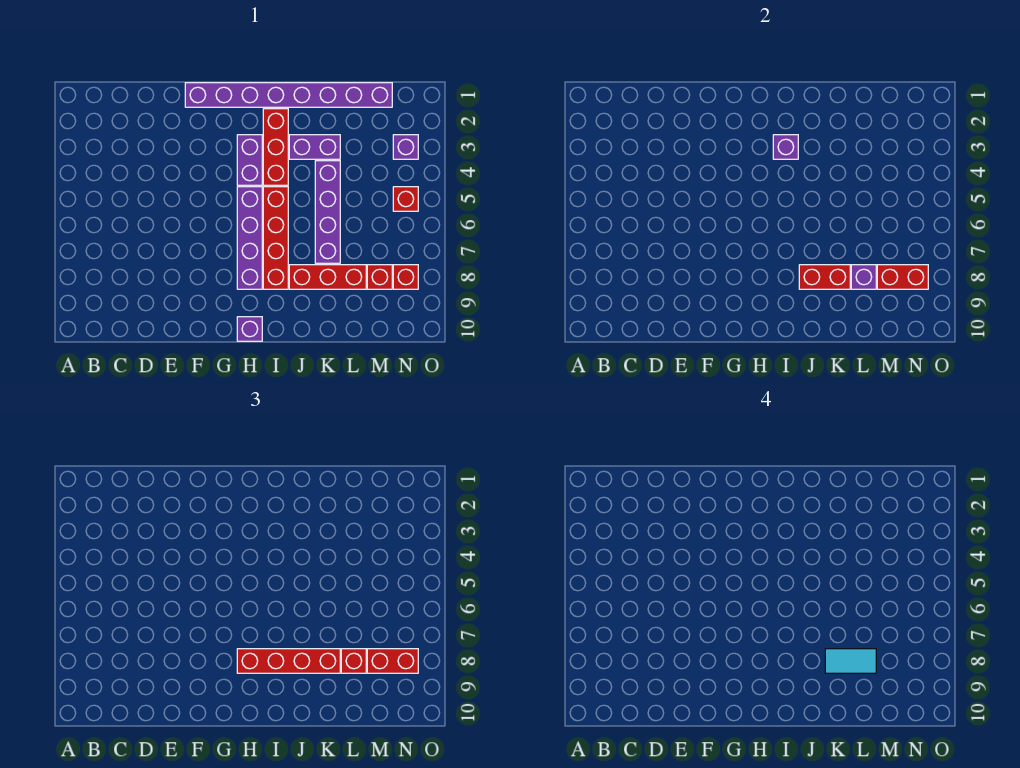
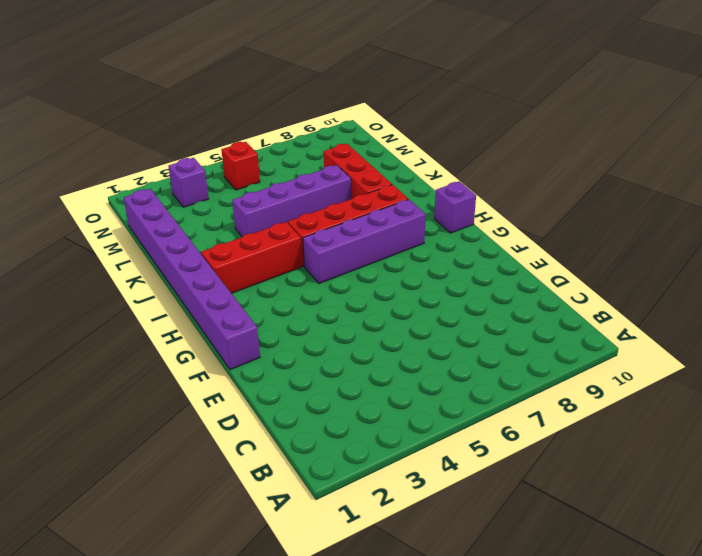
none -> purple 1x2 brick [237,135,262,185]
none -> purple 1x2 brick [289,135,340,159]
none -> red 1x1 brick [367,265,392,289]

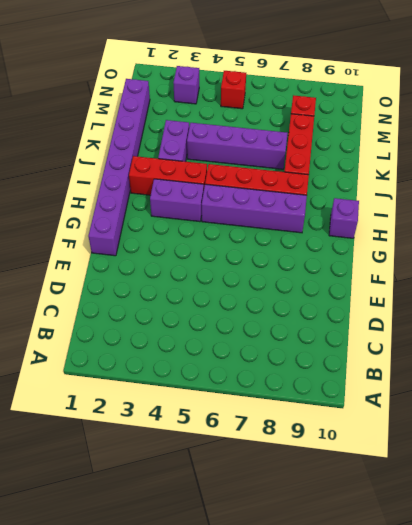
none -> red 1x1 brick [393,265,418,289]
none -> purple 1x1 brick [773,135,798,159]
none -> red 1x2 brick [799,265,850,289]

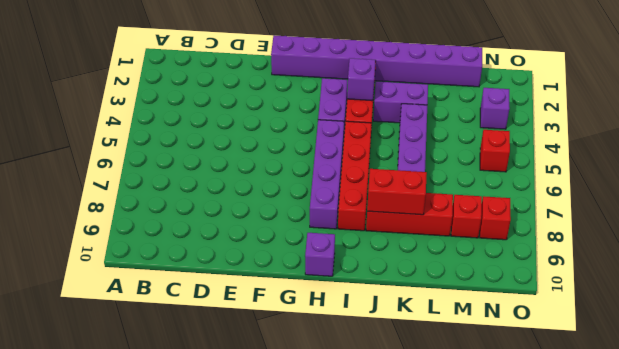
none -> purple 1x1 brick [851,265,876,289]
none -> red 1x2 brick [877,265,928,289]
none -> red 1x4 brick [237,649,340,673]

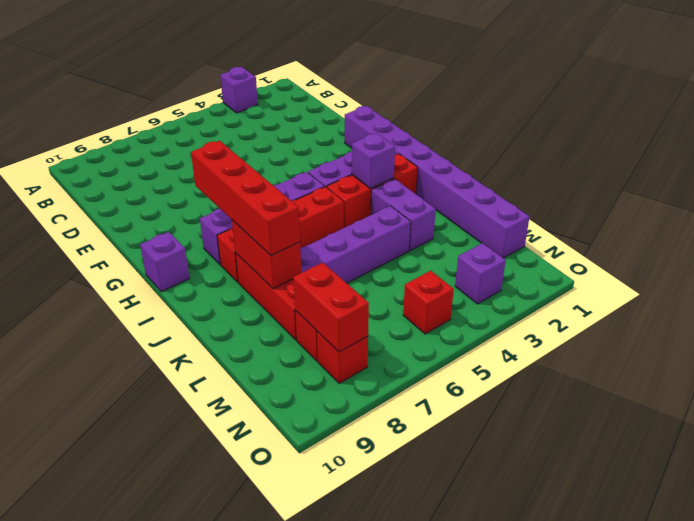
purple 1x1 brick [220,67,258,113] -> purple 1x1 brick moved to [851,265,876,289]
none -> red 1x1 brick [341,649,366,673]
none -> red 1x2 brick [367,649,418,673]
none -> cyan 1x2 tile [825,649,876,673]

